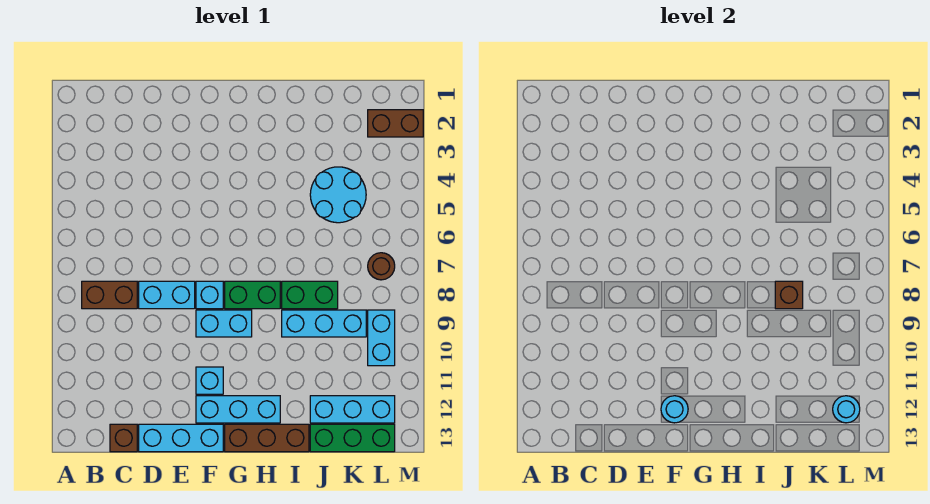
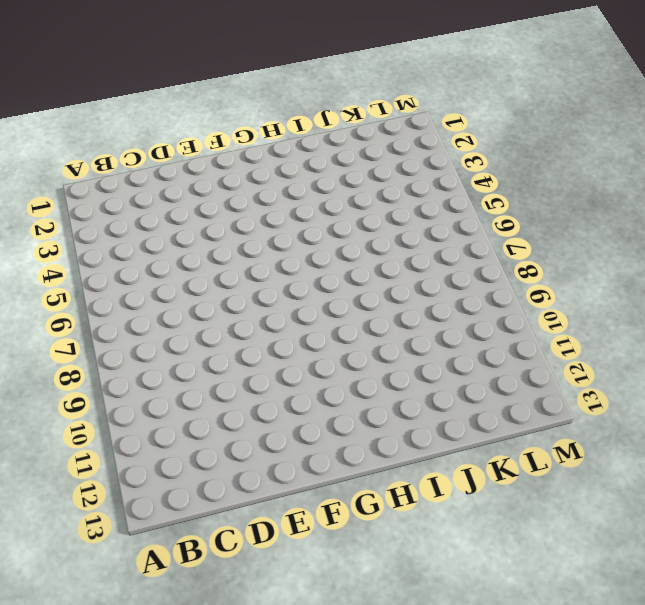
none -> brown 1x2 brick [82,281,137,309]
none -> brown 1x1 brick [110,424,137,452]
none -> cyan 1x2 brick [139,281,195,309]

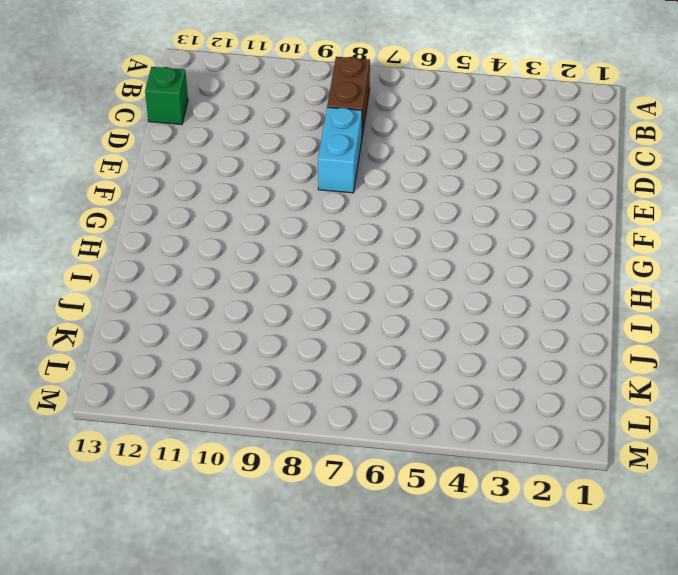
green 1x1 brick [145,67,188,125] -> brown 1x1 brick [110,424,137,452]
none -> cyan 1x3 brick [139,424,223,452]
none -> cyan 1x1 brick [196,281,223,309]
none -> cyan 1x2 brick [196,310,252,337]

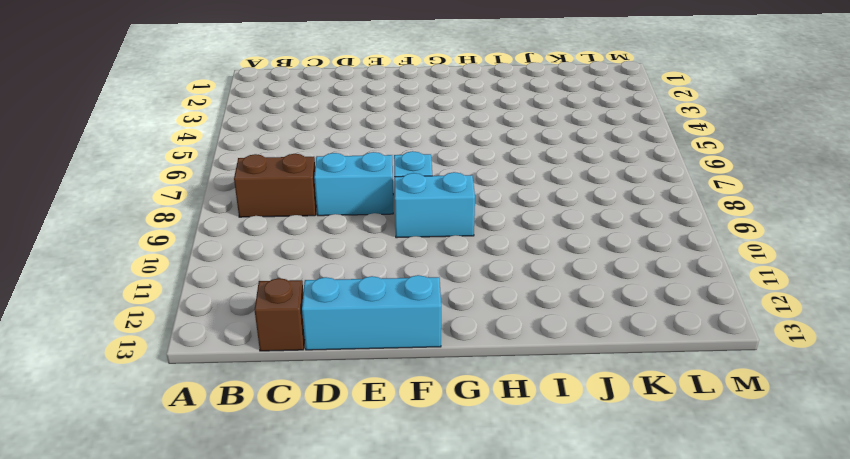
none -> cyan 1x1 brick [196,367,223,394]
none -> cyan 1x3 brick [196,396,280,423]
none -> green 1x2 brick [225,281,280,309]

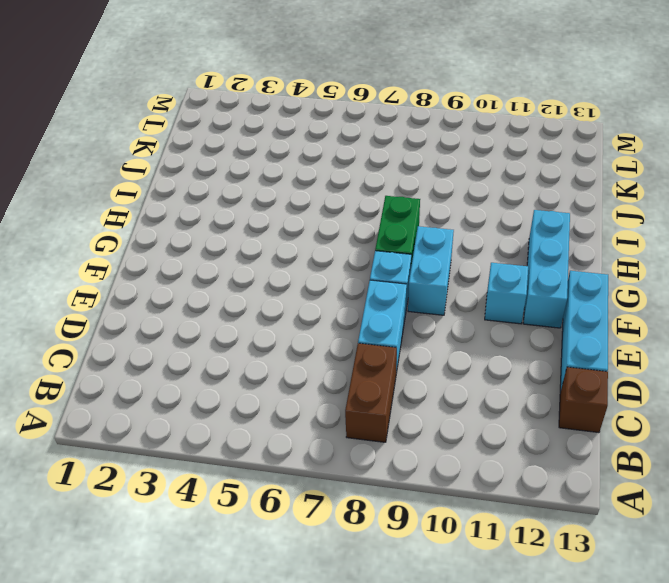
none -> brown 1x3 brick [225,424,309,452]
none -> green 1x2 brick [282,281,338,309]
none -> cyan 1x3 brick [282,310,366,337]

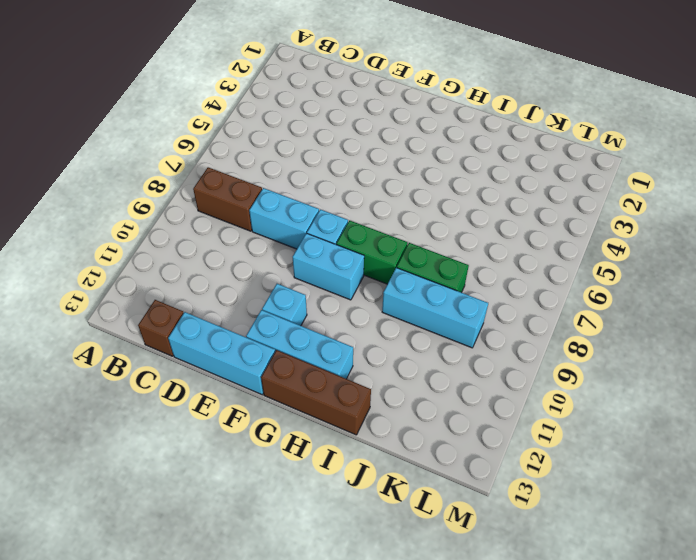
none -> cyan 2x2 round brick [310,167,366,223]
none -> cyan 1x3 brick [310,396,395,423]
none -> green 1x3 brick [310,424,395,452]

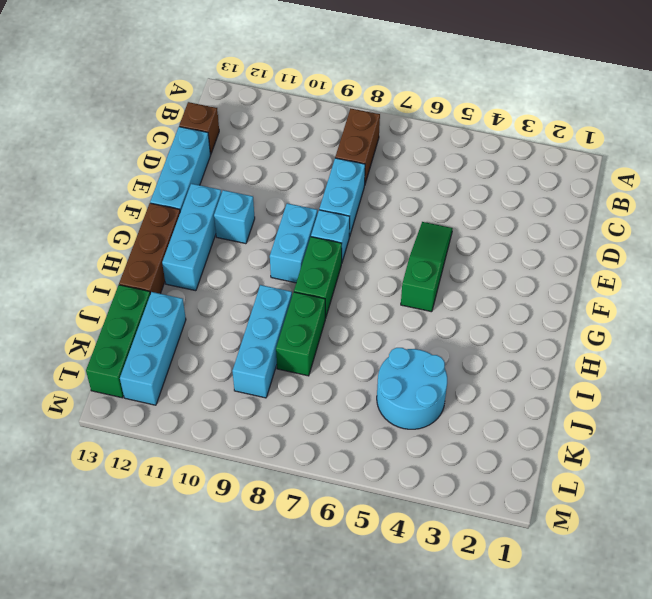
green 1x3 slope [401,222,453,312] -> none
none -> brown 1x2 brick [368,110,423,137]
none -> brown 1x1 round brick [368,253,395,280]
none -> cyan 1x2 brick [368,310,395,366]

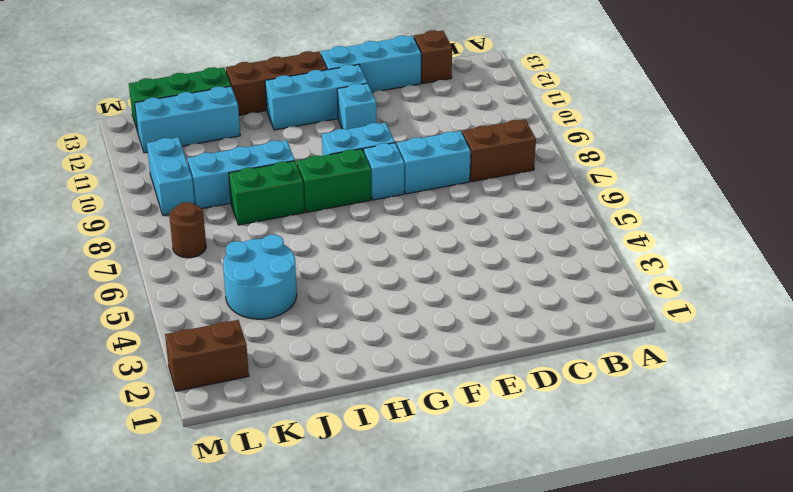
none -> cyan 1x1 round brick [661,396,688,423]
none -> brown 1x1 brick [775,281,803,309]
none -> cyan 1x1 round brick [833,396,860,423]

